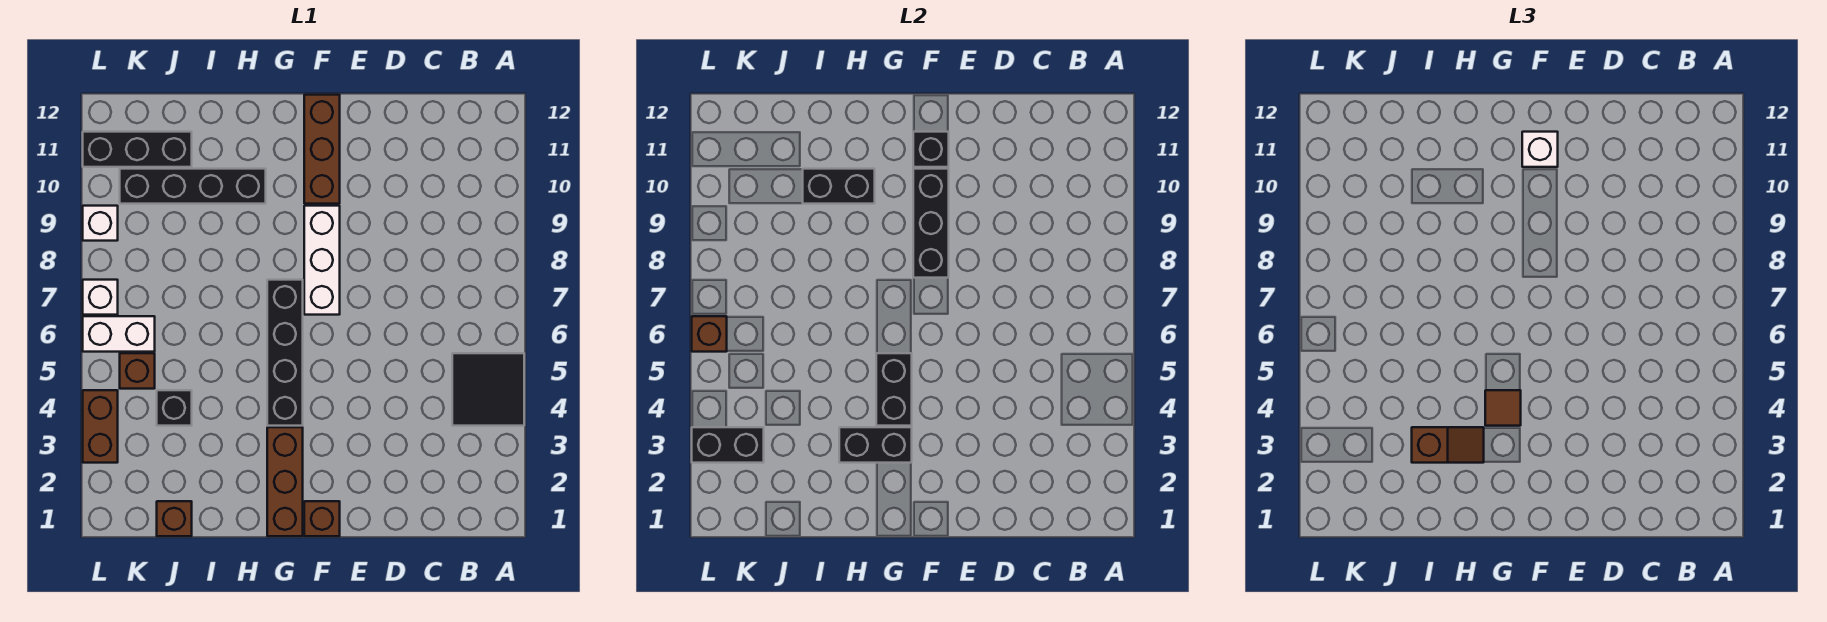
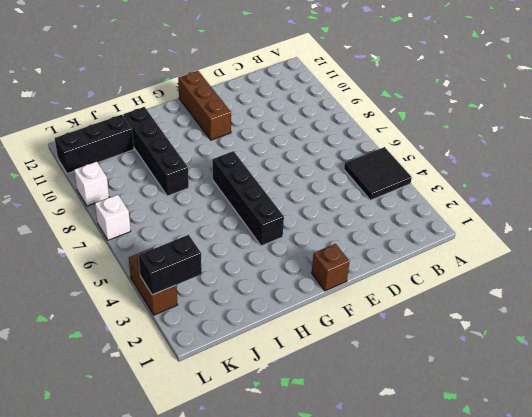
black 1x4 brick [123,107,189,196] -> black 1x4 brick turned to [120,169,266,204]
none -> white 1x3 brick [304,206,340,315]
none -> brown 1x3 brick [267,427,303,536]
none -> brown 1x1 brick [157,501,192,536]

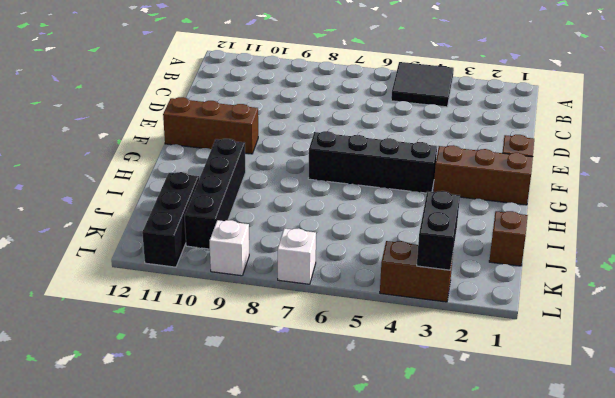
none -> white 1x3 brick [304,206,340,315]
none -> black 1x1 brick [157,390,192,426]
none -> brown 1x1 brick [120,353,155,389]

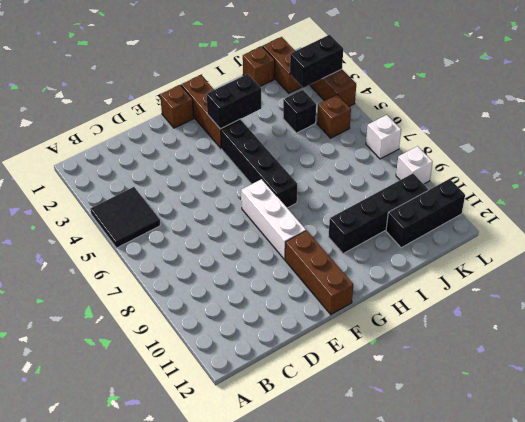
brown 1x2 brick [263,37,302,93] -> none
none -> white 1x2 brick [83,316,155,352]
none -> black 1x3 brick [913,169,949,278]
none -> black 1x1 brick [913,132,949,167]

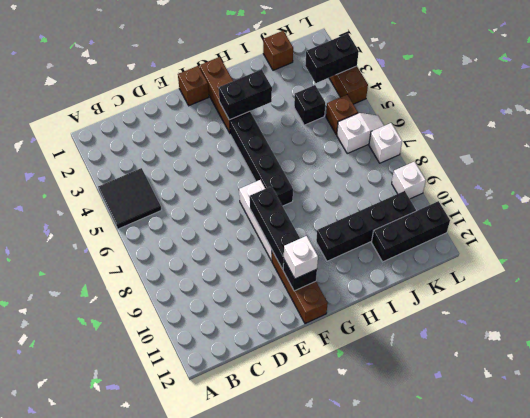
white 1x2 slope [337,113,384,153] -> white 1x2 brick [83,316,155,352]
none -> black 1x2 brick [876,353,912,426]
none -> black 1x2 brick [803,169,875,204]
none -> brown 1x1 brick [692,316,727,352]

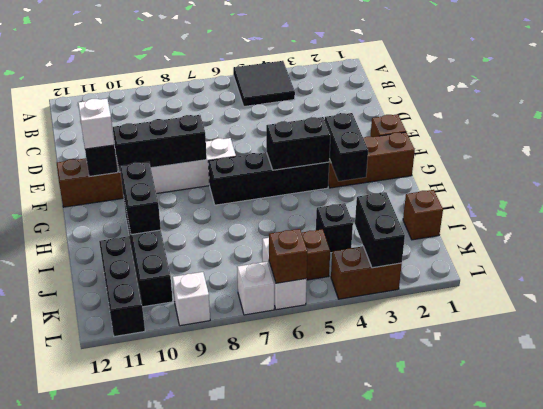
none -> brown 1x1 tile [1485,390,1521,426]
none -> brown 1x2 slope [1412,427,1484,463]

